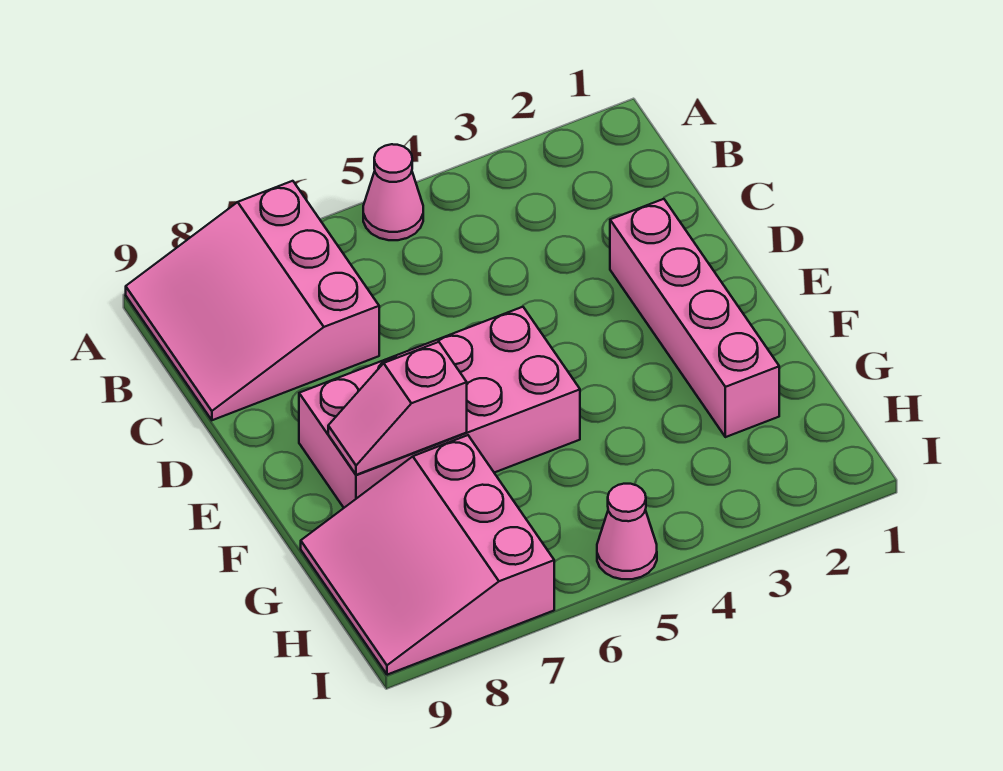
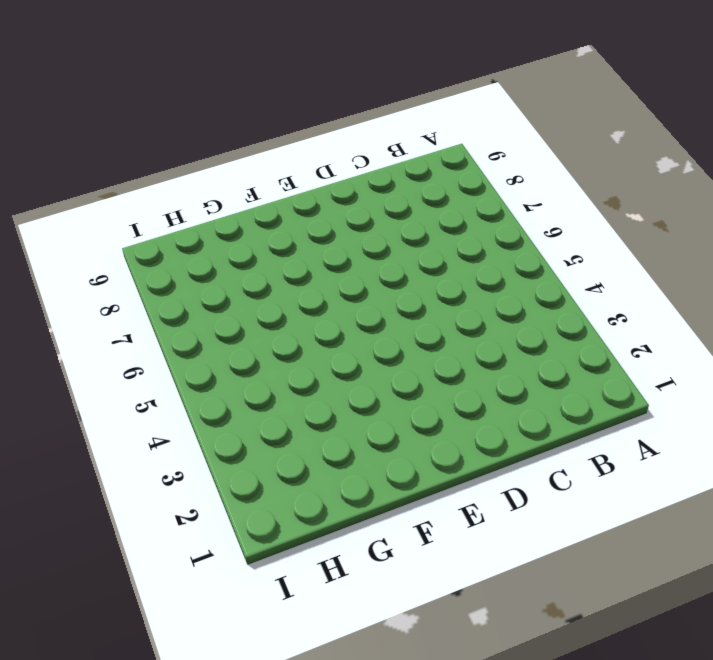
none -> pink 1x1 cone [363,144,423,240]
none -> pink 3x3 slope [126,181,379,420]

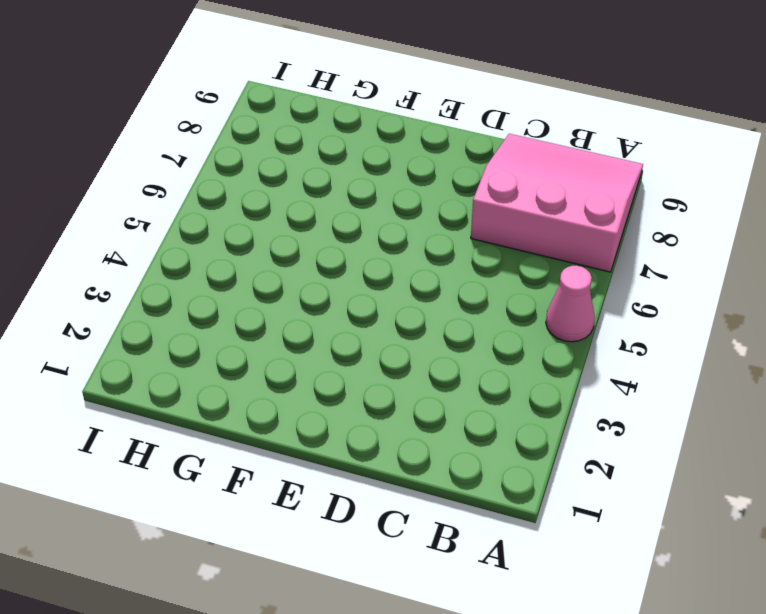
none -> pink 1x4 brick [610,199,779,437]
none -> pink 2x4 brick [299,307,580,508]

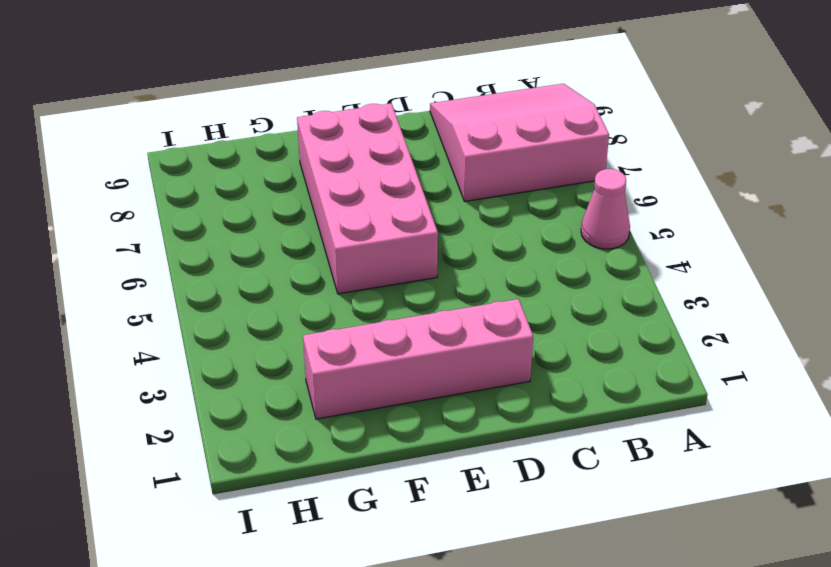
none -> pink 3x3 slope [301,435,554,675]
none -> pink 1x1 cone [597,484,657,579]

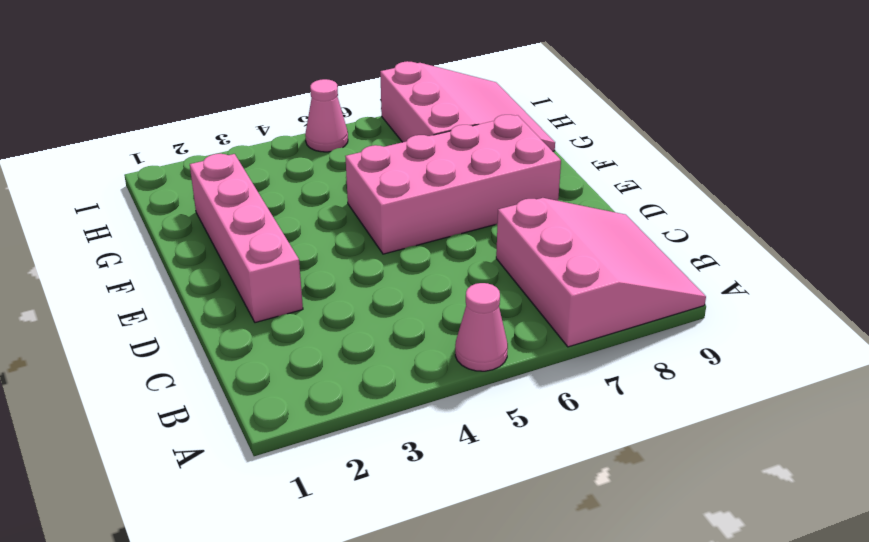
none -> pink 1x2 slope [328,342,467,475]

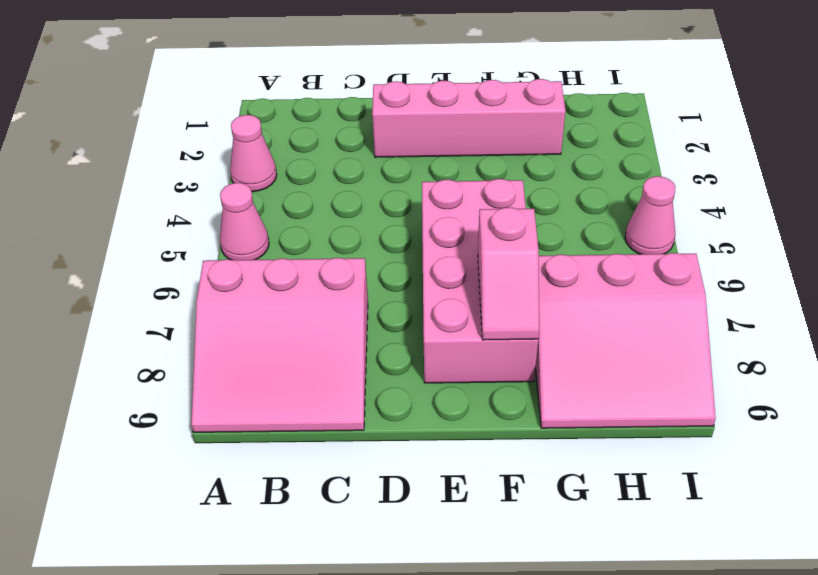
pink 1x1 cone [230,115,277,192] -> none

